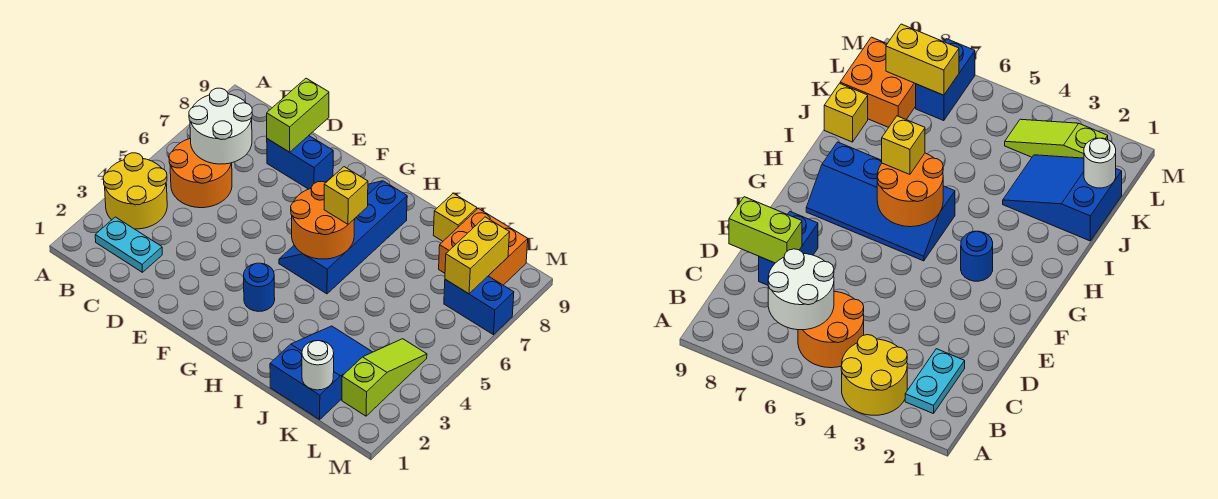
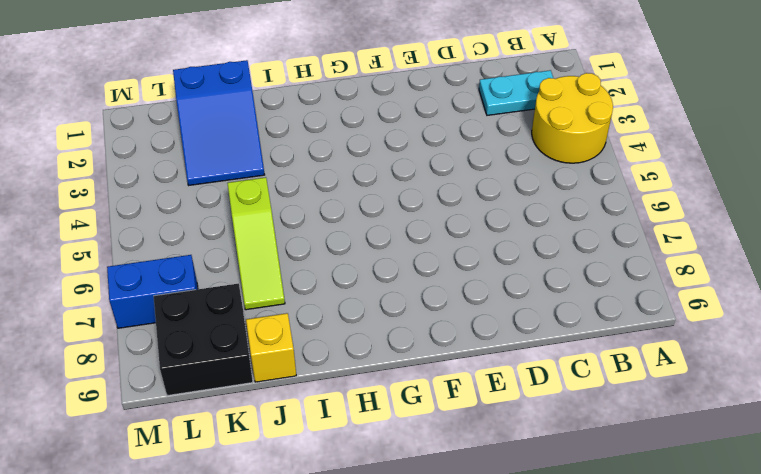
lime 1x3 slope [227,177,285,310] -> lime 1x3 slope moved to [342,339,427,416]
black 2x2 brick [154,284,253,396] -> orange 2x2 brick [439,209,528,285]
none -> orange 2x2 round brick [169,138,232,208]
none -> blue 1x2 brick [267,136,333,189]
none -> blue 1x1 round brick [244,263,275,311]

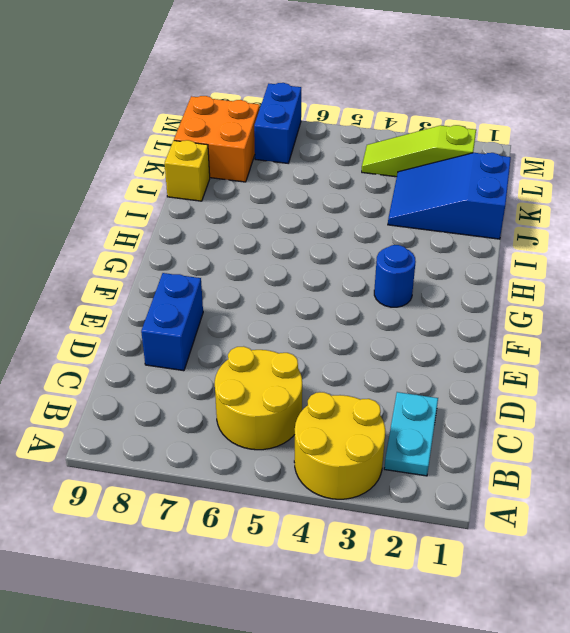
yellow 2x2 round brick [215,346,302,450] -> orange 2x2 round brick [169,138,232,208]
none -> blue 2x4 slope [279,181,407,294]
none -> white 2x2 round brick [189,88,252,164]
none -> lime 1x2 brick [267,78,329,152]

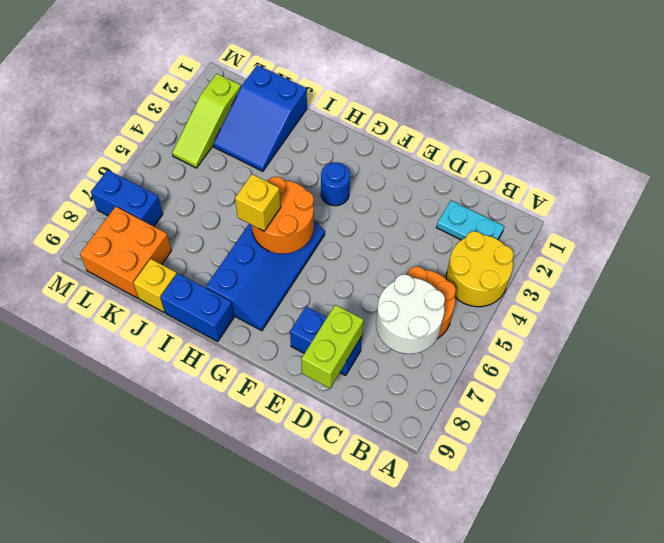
blue 1x2 brick [161,273,234,342] -> none
none -> white 1x1 round brick [302,341,334,390]
none -> yellow 1x2 brick [445,217,510,294]

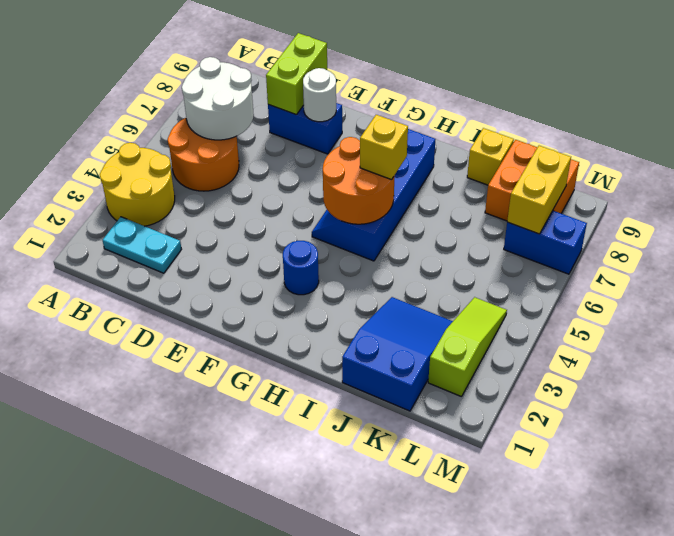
white 1x1 round brick [303,68,336,122] -> white 1x1 round brick moved to [302,341,334,390]

